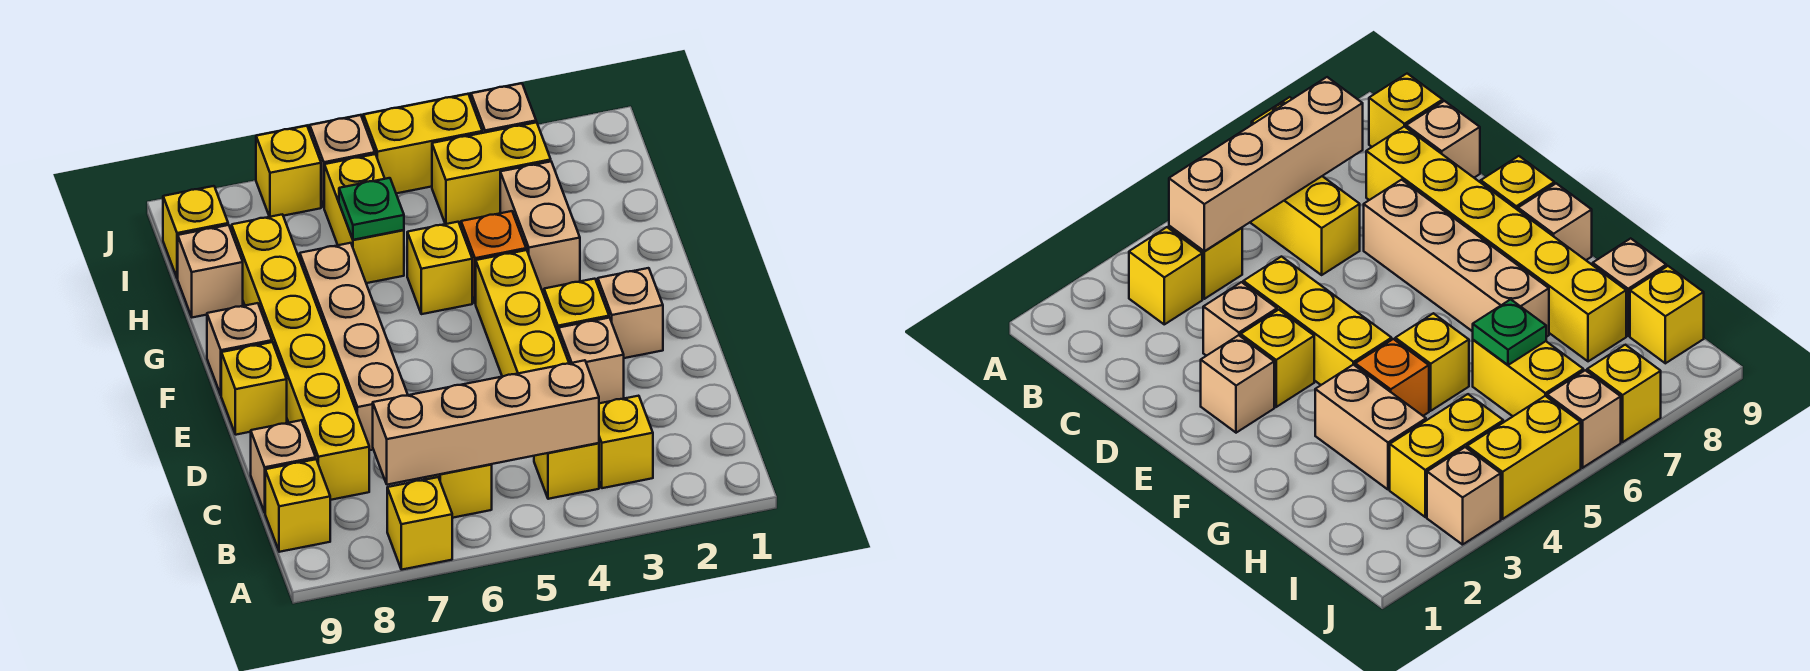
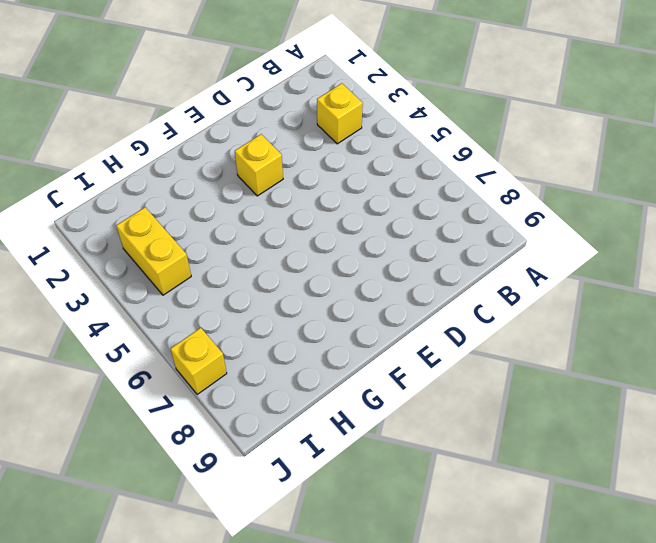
none -> yellow 1x1 brick [387,477,452,570]
none -> yellow 1x1 brick [534,443,599,499]
none -> yellow 1x2 brick [424,464,492,518]

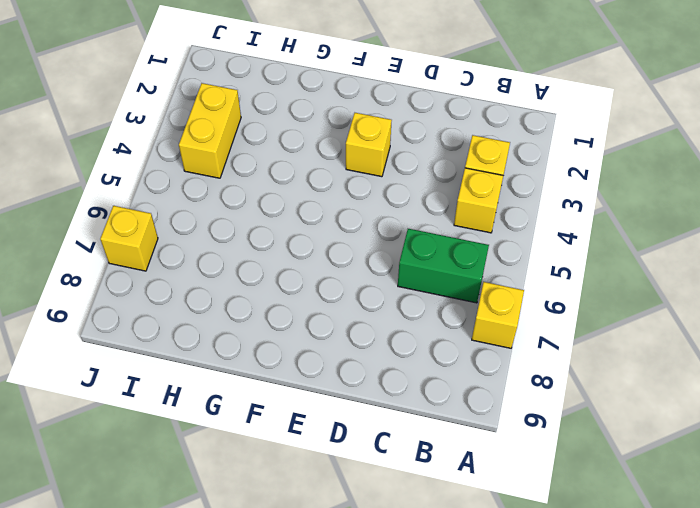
green 1x2 brick [398,229,489,303] -> yellow 1x2 brick [424,464,492,518]
none -> yellow 1x1 brick [265,459,330,552]
none -> yellow 1x6 brick [232,214,369,500]
none -> tan 1x1 brick [251,420,316,512]

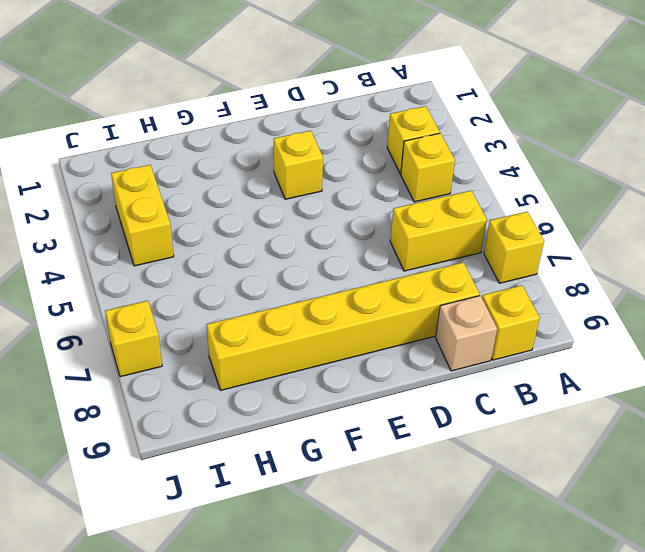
none -> tan 1x1 brick [559,318,624,403]
none -> yellow 1x3 brick [476,250,569,377]
none -> tan 1x4 brick [300,243,408,450]

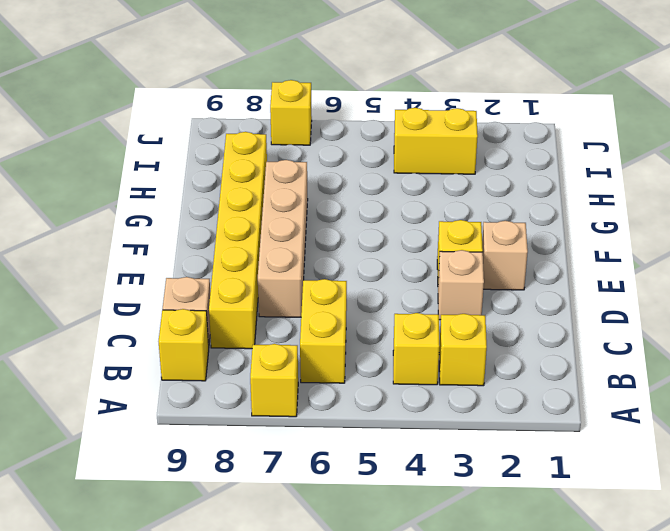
none -> yellow 1x3 brick [476,250,569,377]
none -> yellow 1x1 brick [221,342,287,435]
none -> tan 1x1 brick [207,303,272,395]

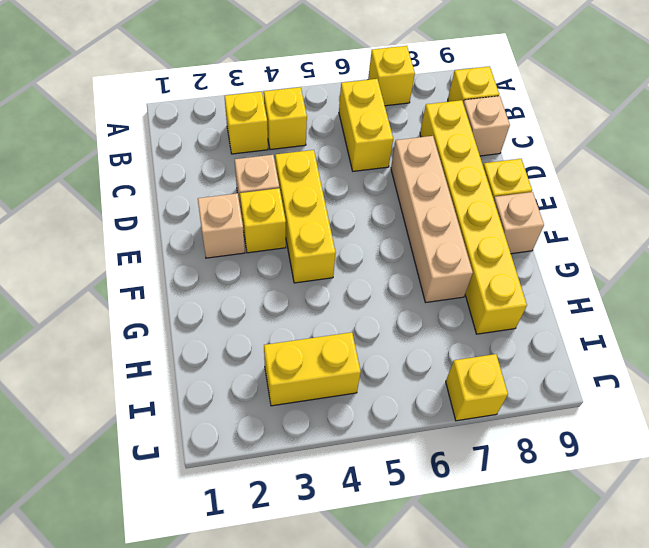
none -> tan 1x2 brick [500,162,580,290]
none -> orange 1x1 brick [461,211,526,304]
none -> yellow 1x1 brick [407,222,472,314]

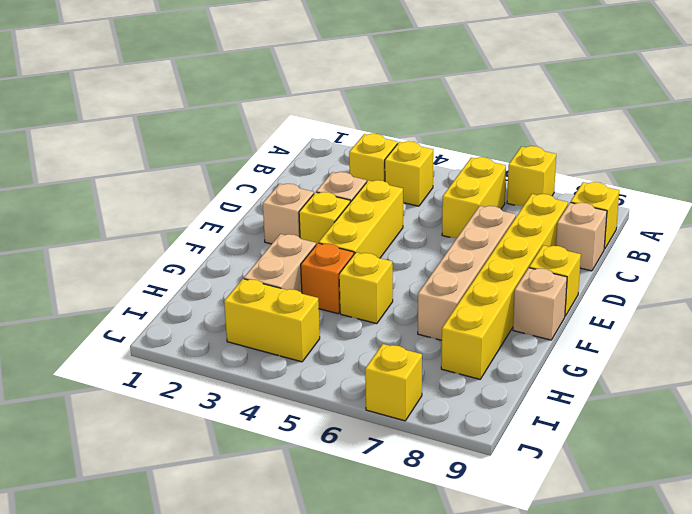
none -> yellow 1x2 brick [324,154,404,283]
none -> tan 1x1 brick [178,225,243,317]
none -> yellow 1x1 brick [163,186,228,279]

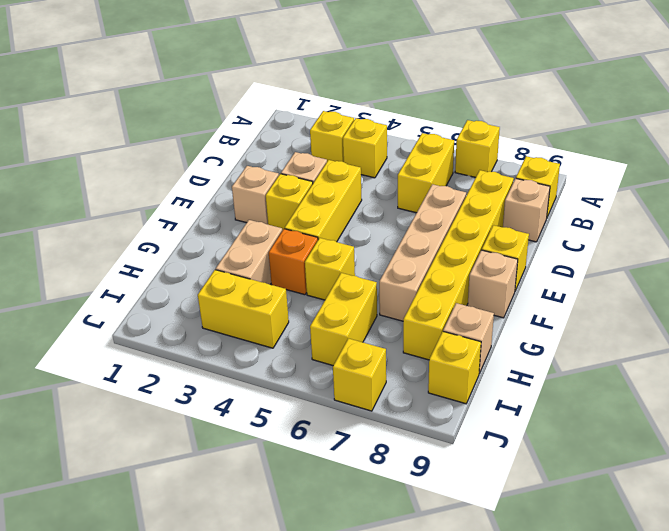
none -> tan 1x1 brick [471,83,536,133]
none -> yellow 1x2 brick [364,94,482,193]
none -> tan 1x1 brick [310,115,375,207]

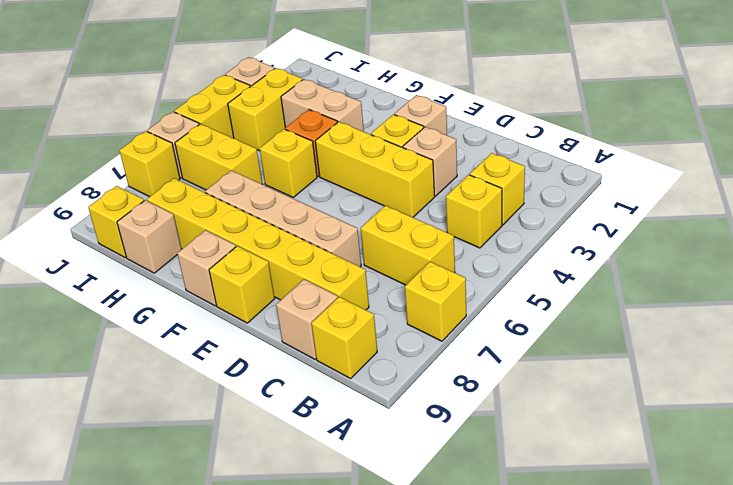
none -> tan 1x4 brick [373,360,599,485]
none -> green 1x1 plate [339,178,404,240]

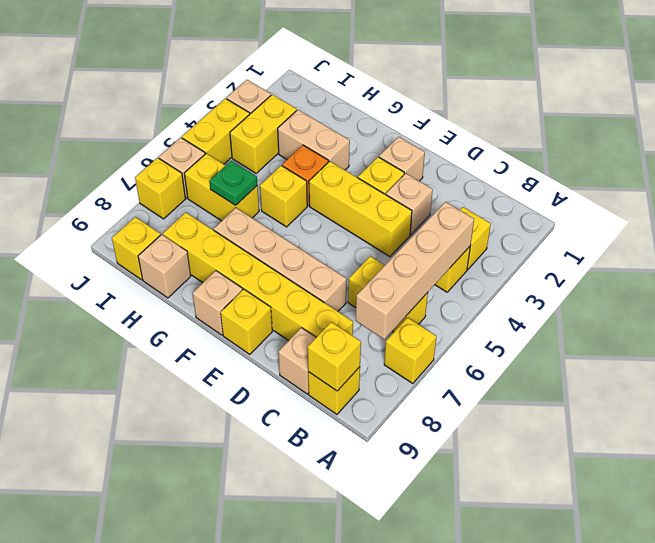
yellow 1x1 brick [308,322,361,391] -> none

